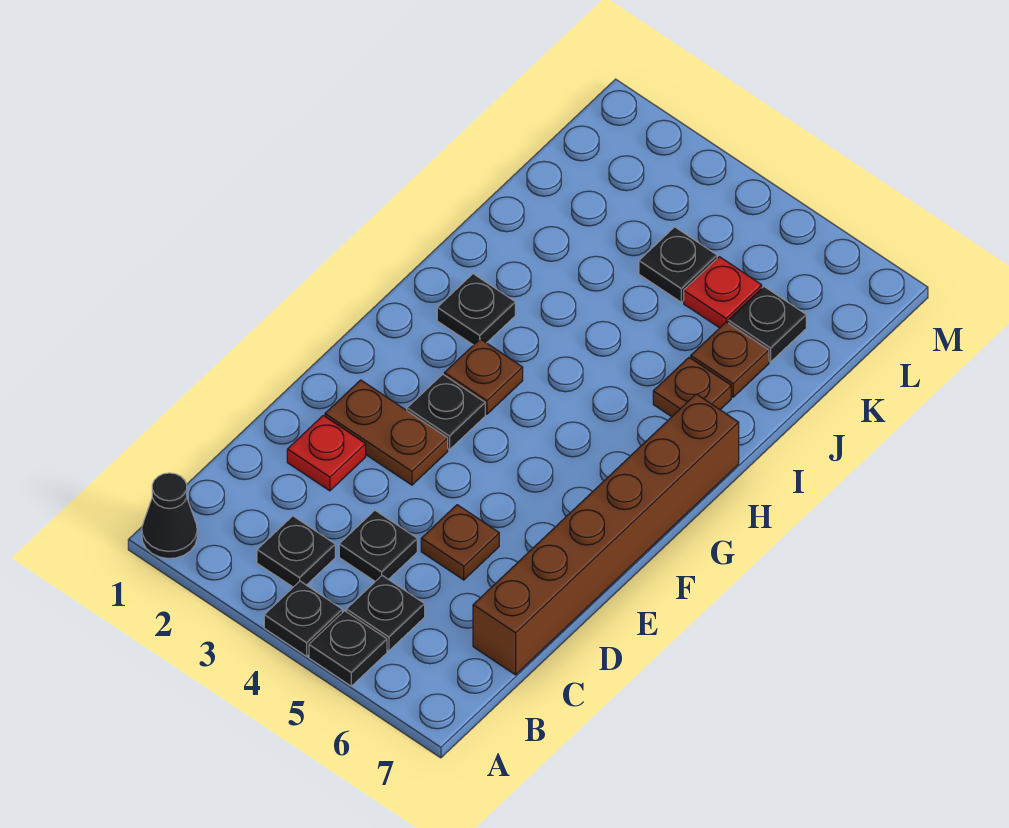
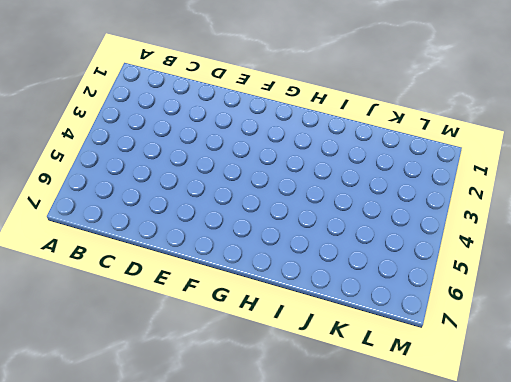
none -> black 1x1 cone [142,473,197,558]
none -> black 1x1 plate [264,581,342,656]
none -> black 1x1 plate [309,611,387,686]

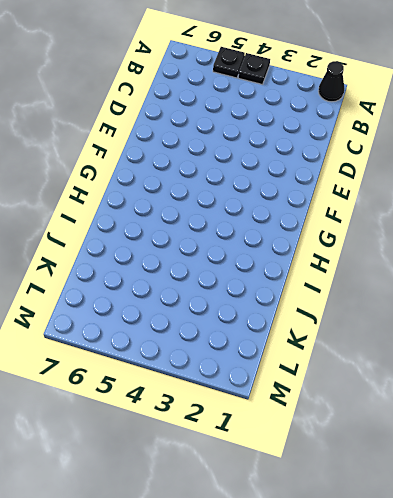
none -> black 1x1 plate [257,516,335,587]
none -> black 1x1 plate [346,576,425,651]
none -> black 1x1 plate [339,511,417,581]

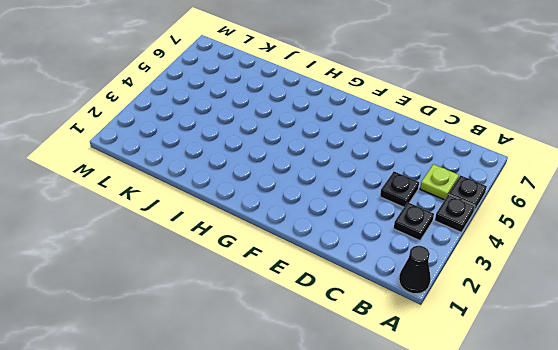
lime 1x1 plate [420,164,459,200] -> black 1x1 plate [346,576,425,651]
none -> brown 1x6 brick [473,394,739,675]
none -> red 1x1 plate [287,415,366,491]
none -> brown 1x1 plate [421,505,499,580]

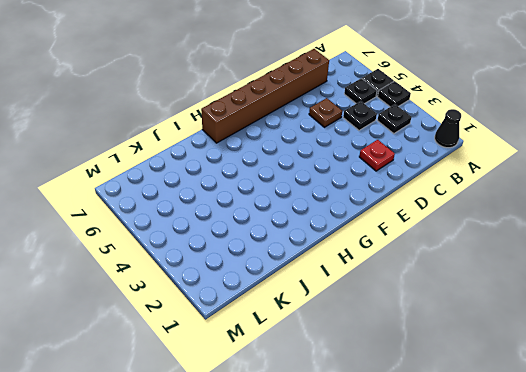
none -> brown 1x2 plate [325,380,448,485]
none -> black 1x1 plate [407,374,485,450]
none -> brown 1x1 plate [444,339,523,414]

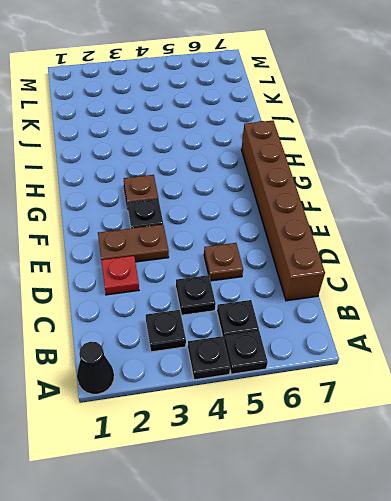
none -> black 1x1 plate [437,274,515,345]
none -> brown 1x1 plate [653,357,731,417]
none -> brown 1x1 plate [691,322,769,397]

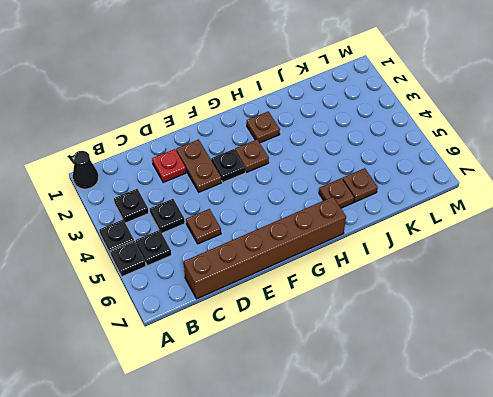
brown 1x1 plate [247,112,280,143] -> black 1x1 plate [437,274,515,345]
none -> black 1x1 plate [639,227,717,302]
none -> red 1x1 plate [684,257,762,328]
none -> black 1x1 plate [728,287,806,362]

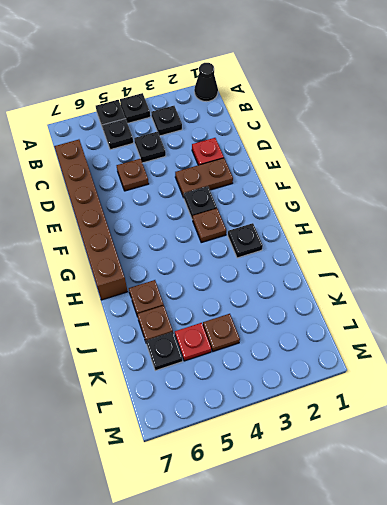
brown 1x1 plate [203,314,240,351] -> black 1x1 plate [639,227,717,302]

